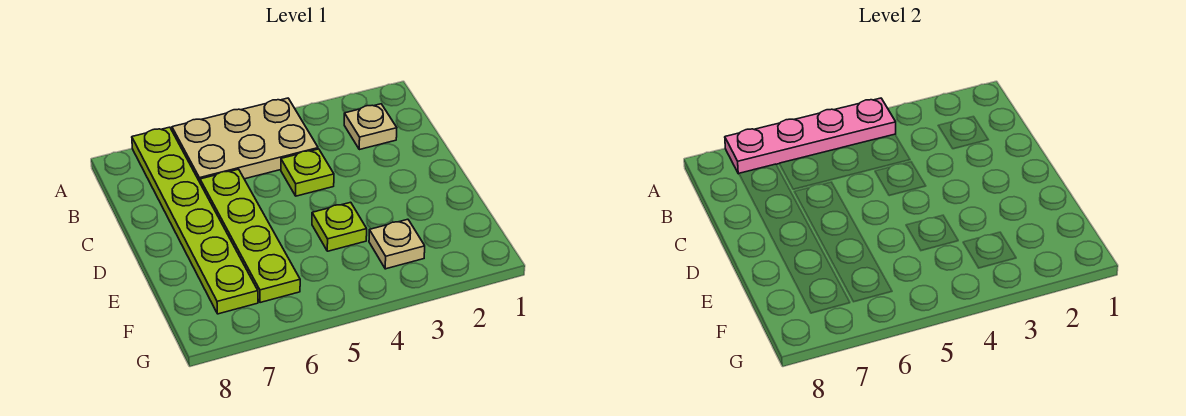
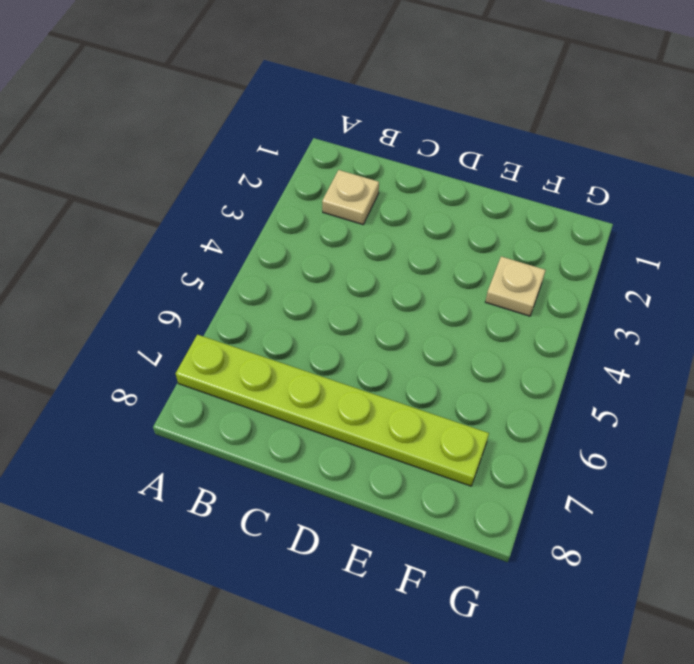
none -> tan 2x3 plate [172,98,318,182]
none -> lime 1x1 plate [281,149,334,196]

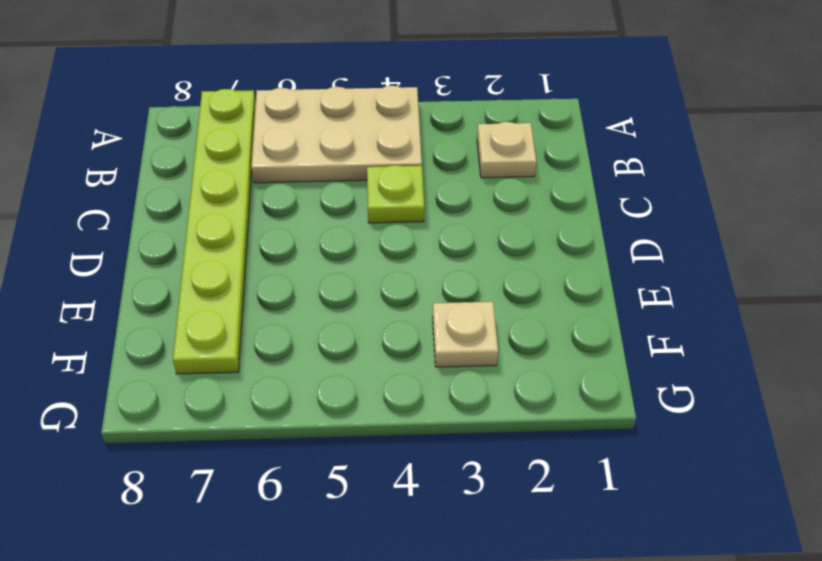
none -> lime 1x4 plate [200,169,300,303]
none -> lime 1x1 plate [312,202,367,251]

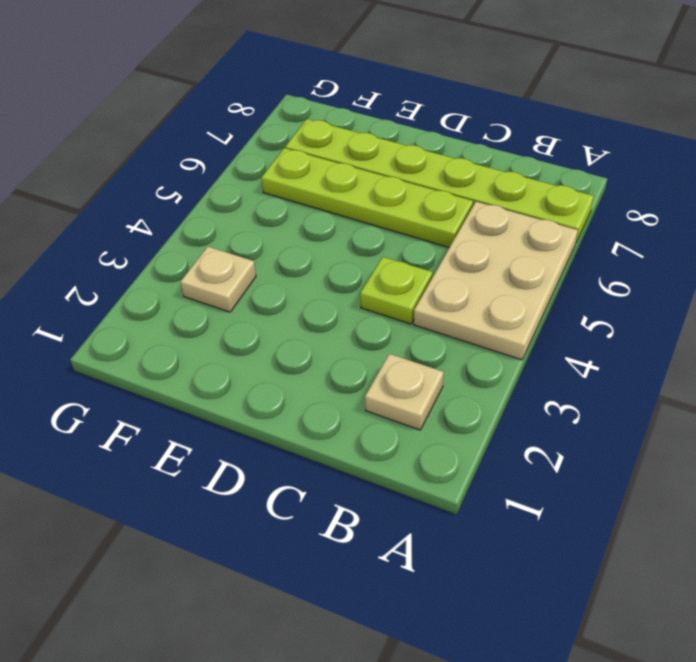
none -> lime 1x1 plate [312,202,367,251]
none -> pink 1x4 plate [725,98,896,174]

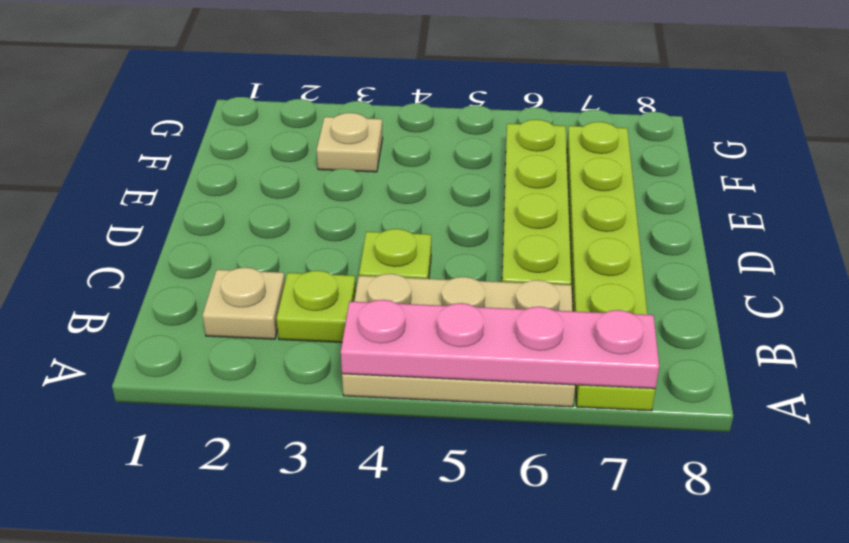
lime 1x1 plate [277,271,356,342] -> lime 1x1 plate moved to [312,202,367,251]

